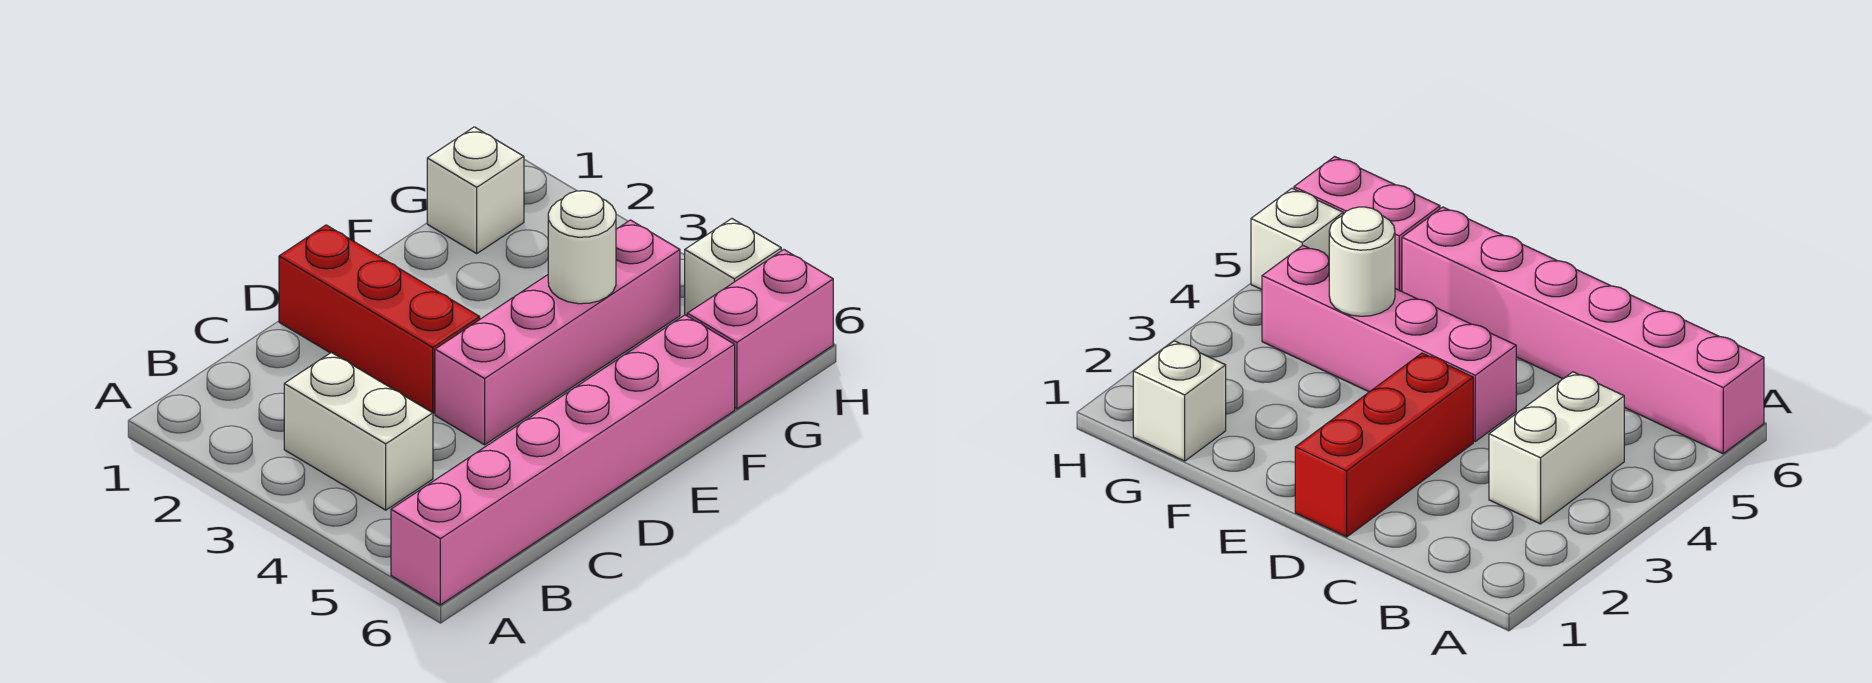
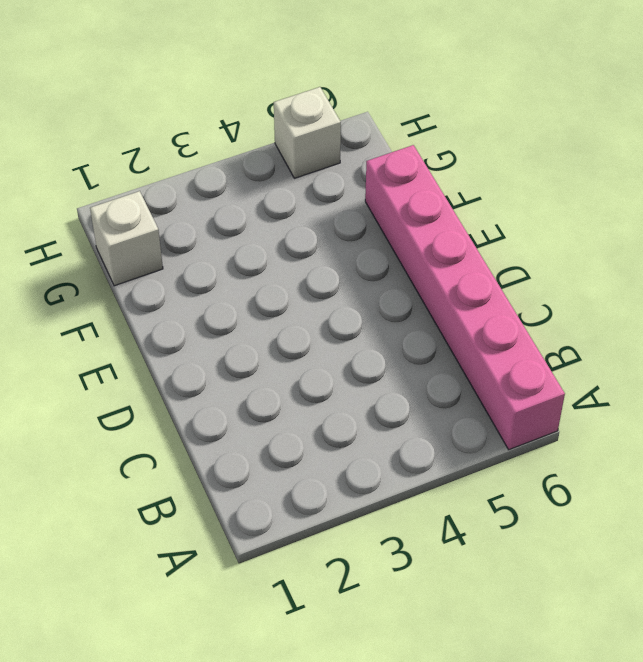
none -> white 1x2 brick [284,352,433,510]
none -> red 1x3 brick [279,225,480,413]

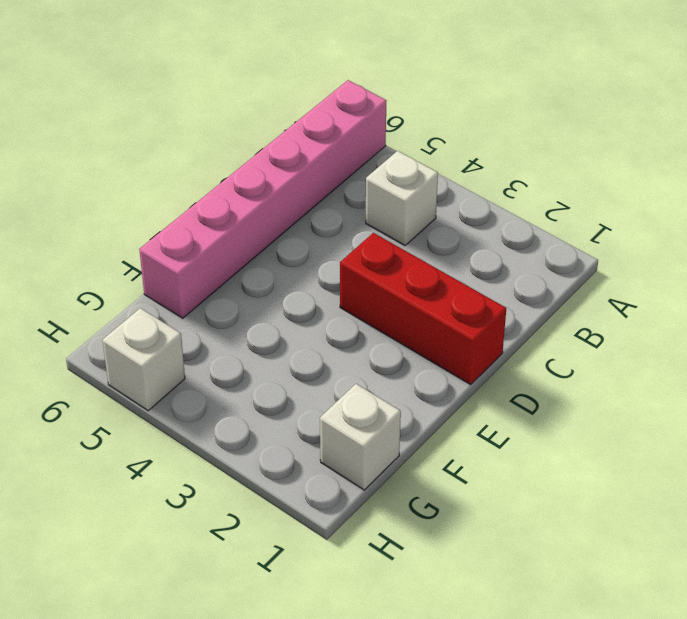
white 1x1 brick [366,151,438,245] -> white 1x2 brick [284,352,433,510]
none -> pink 1x4 brick [435,220,680,445]
none -> pink 1x2 brick [687,250,833,409]

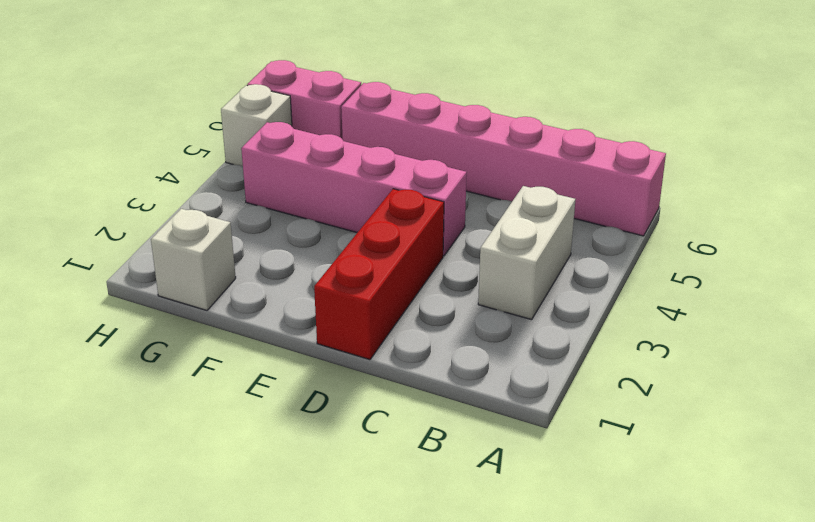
none -> white 1x1 round brick [548,191,616,304]

